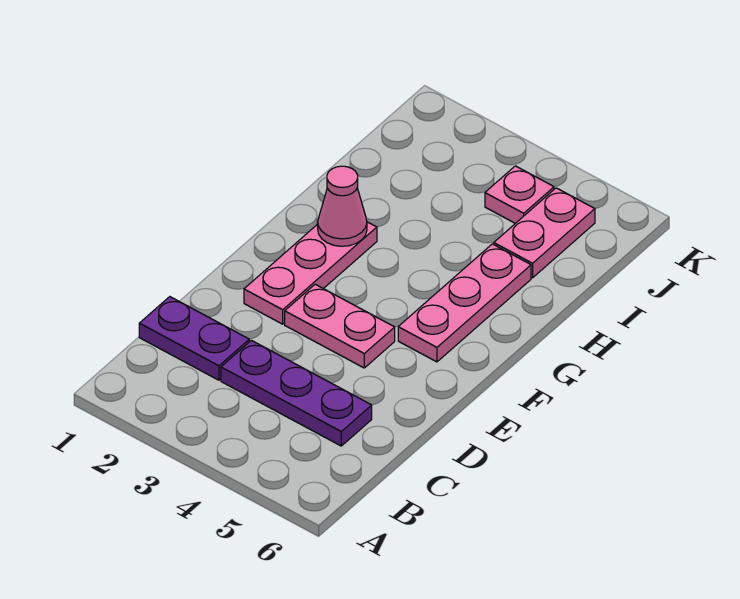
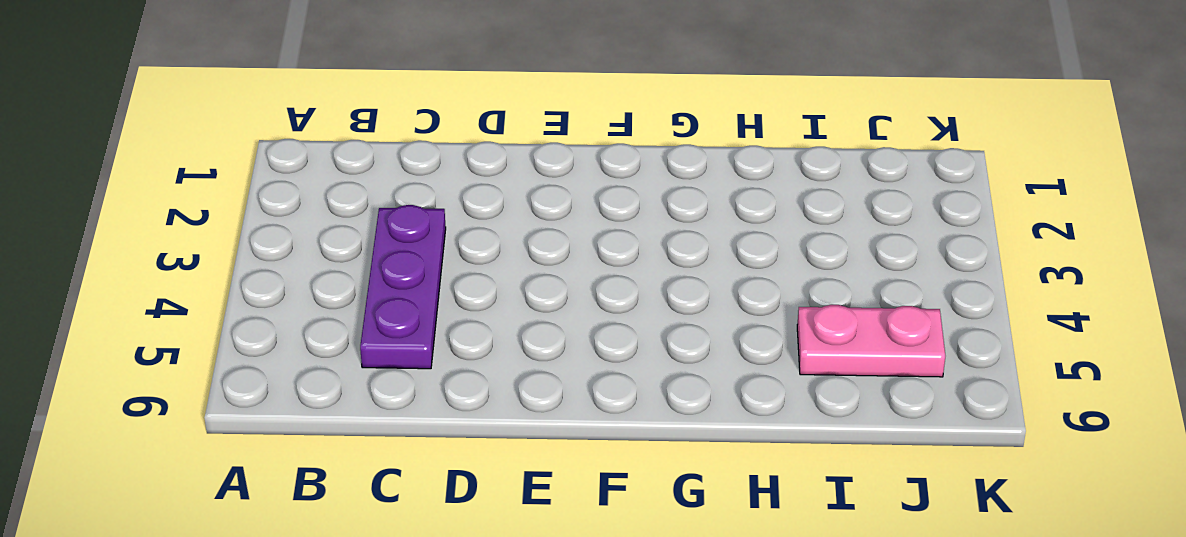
none -> purple 1x2 plate [139,297,249,380]
none -> pink 1x3 plate [244,222,377,324]

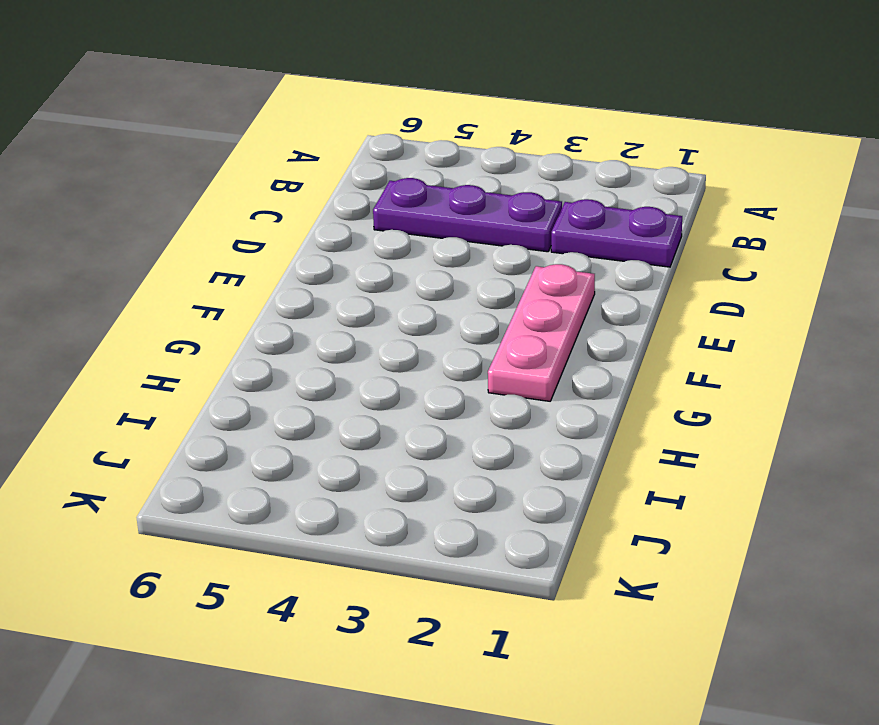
none -> pink 1x2 plate [285,284,395,368]
none -> pink 1x3 plate [398,244,531,362]

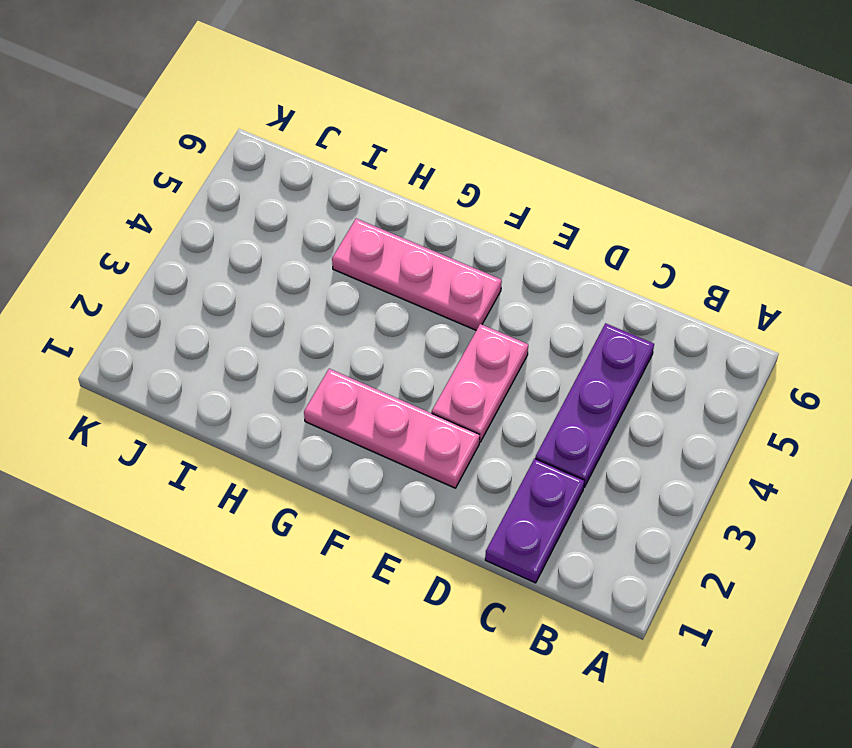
none -> pink 1x2 plate [494,188,595,278]
none -> pink 1x1 plate [485,166,554,223]

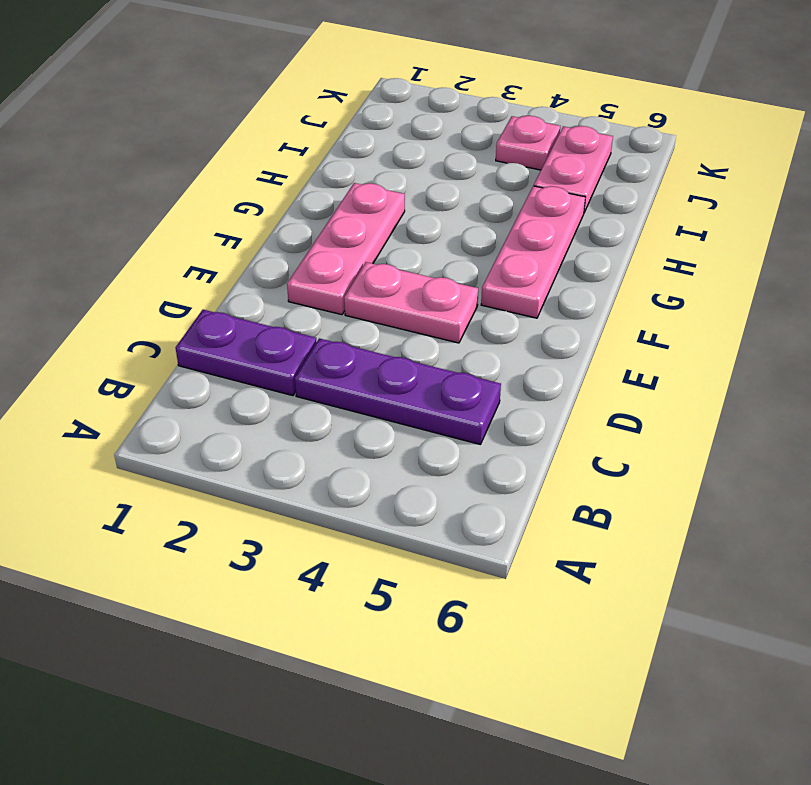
none -> pink 1x1 cone [318,166,367,246]

